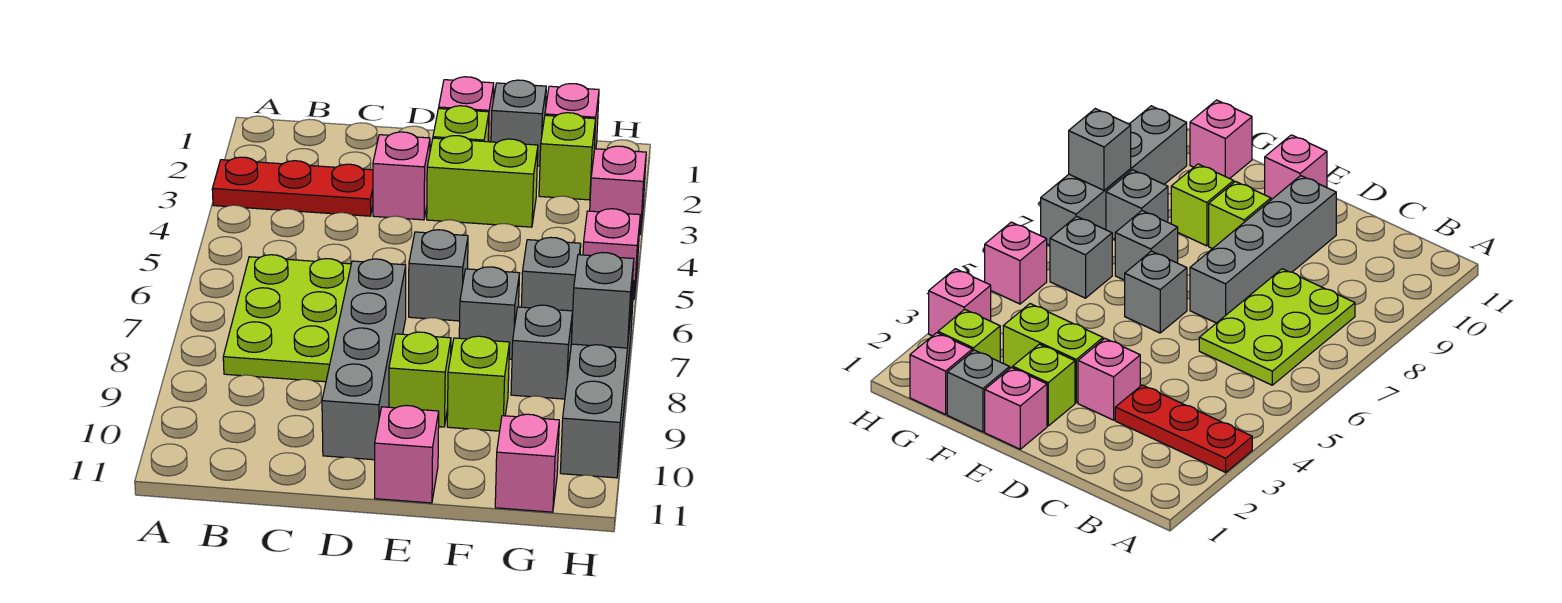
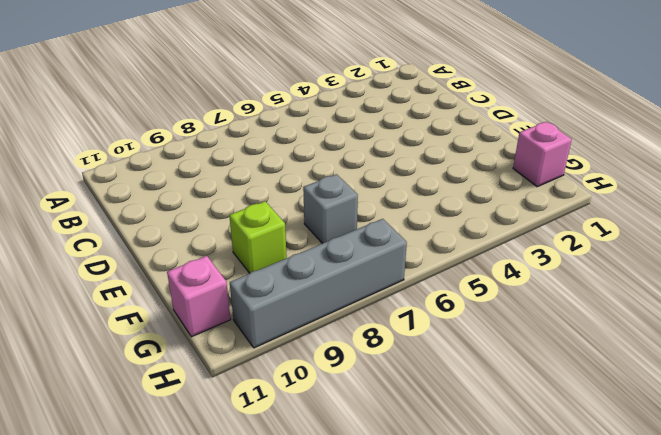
none -> red 1x3 plate [212,157,373,216]
none -> lime 2x3 plate [223,255,351,382]
none -> pink 1x1 brick [373,132,430,220]

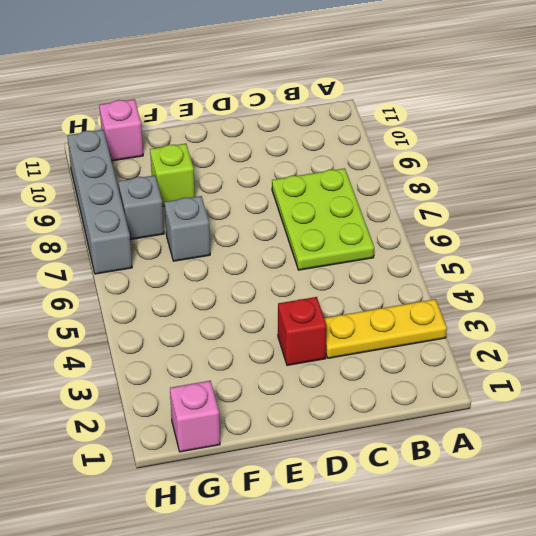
yellow 1x3 plate [324,299,447,358] -> red 1x3 plate [212,157,373,216]
red 1x1 brick [278,297,327,365] -> pink 1x1 brick [373,132,430,220]
none -> grey 1x4 brick [322,259,406,460]
none -> pink 1x1 brick [439,77,494,142]
none -> lime 1x1 brick [433,106,489,142]

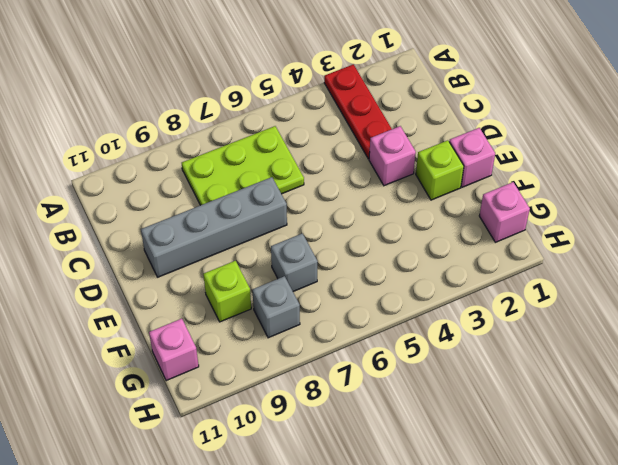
none -> lime 1x2 brick [427,136,538,227]
none -> grey 1x1 brick [409,230,468,321]
none -> lime 1x1 brick [389,332,451,427]

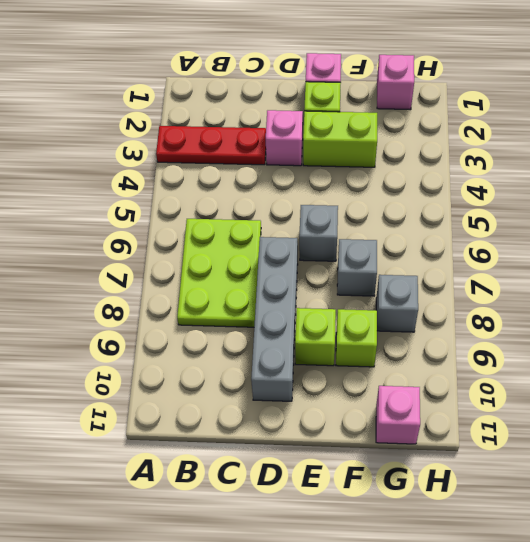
none -> pink 1x1 brick [375,405,439,503]
none -> grey 1x1 brick [491,80,546,166]
none -> lime 1x1 brick [539,113,596,200]

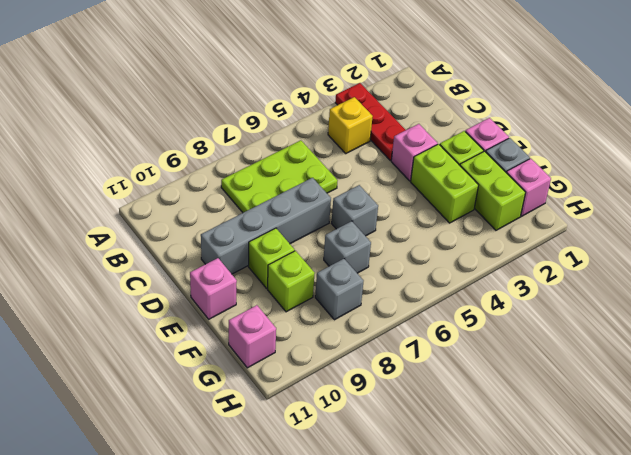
yellow 1x1 brick [328,97,373,153] -> none
lime 1x2 brick [460,151,526,230] -> lime 1x1 brick [539,113,596,200]
none -> grey 1x1 brick [521,237,581,318]
none -> pink 1x1 brick [590,146,646,234]
none -> pink 1x1 brick [583,209,640,299]

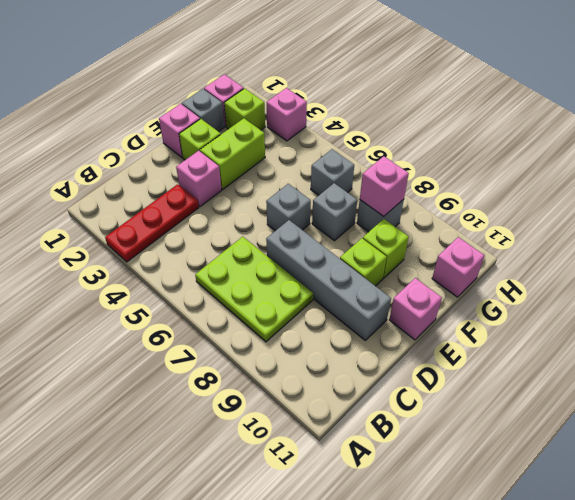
pink 1x1 brick [360,156,409,216] -> pink 1x1 brick moved to [583,209,640,299]
none -> grey 1x4 brick [560,281,634,478]
none -> grey 1x1 brick [571,253,634,348]

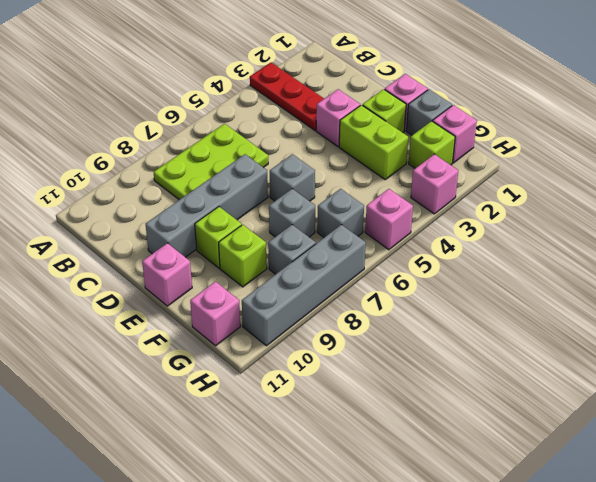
none -> grey 1x1 brick [571,253,634,348]

